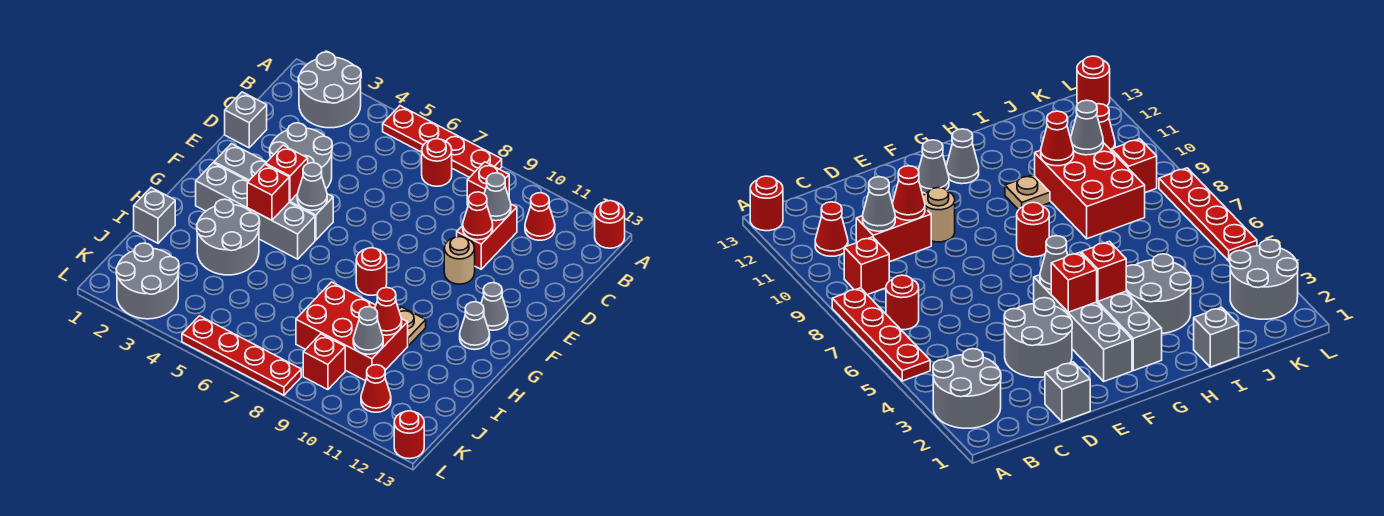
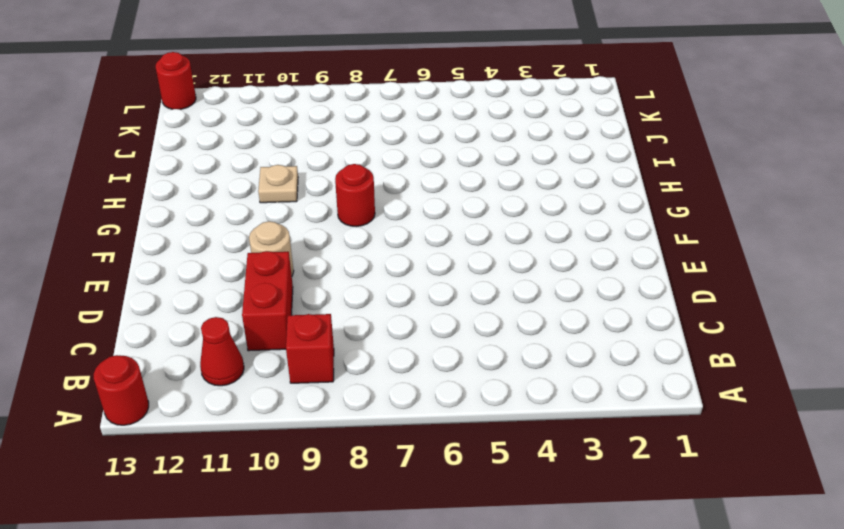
none -> grey 2x2 round brick [298,52,361,128]
none -> red 1x4 plate [383,106,502,177]
none -> red 1x1 round brick [422,139,452,186]
none -> grey 1x1 brick [225,92,267,148]

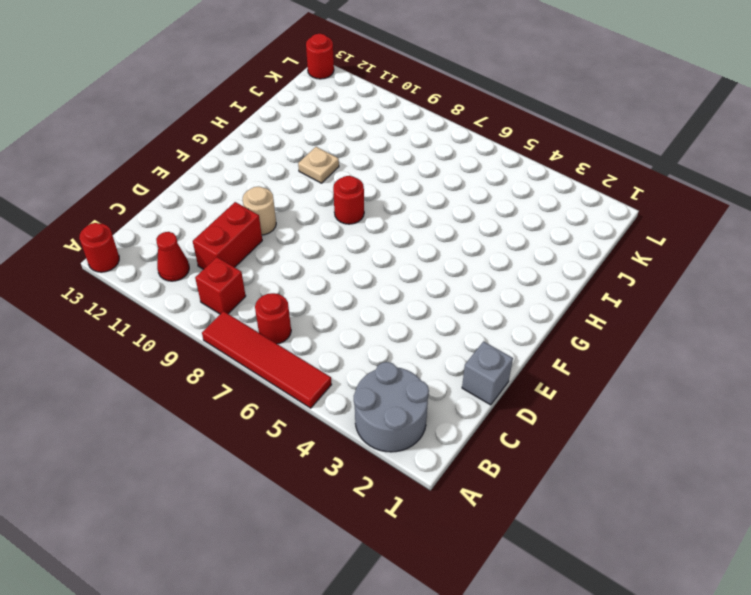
red 1x4 tile [202,311,332,408] -> red 1x4 plate [383,106,502,177]
none -> grey 2x2 round brick [270,123,332,189]
none -> grey 1x4 brick [214,144,333,240]
none -> grey 1x1 cone [481,283,508,330]
none -> grey 1x4 brick [196,163,315,259]

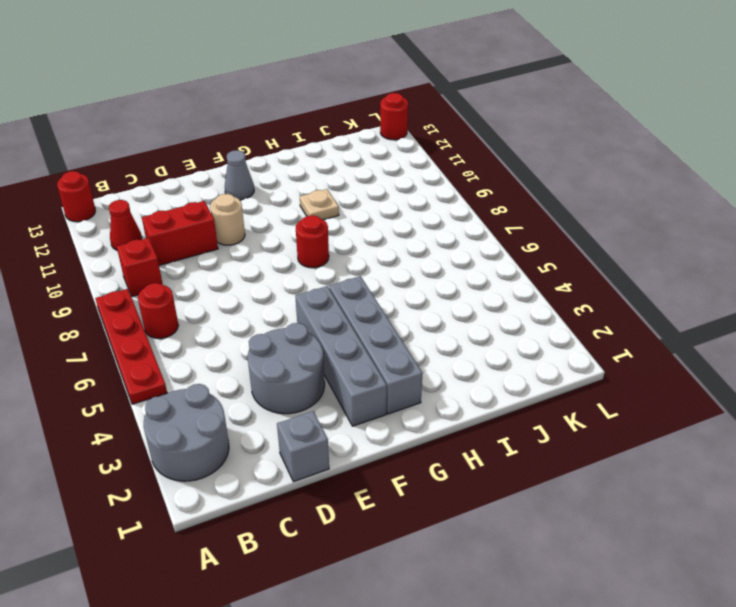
none -> grey 1x1 cone [460,302,490,350]
none -> grey 2x2 round brick [197,199,260,275]
none -> grey 1x1 brick [134,188,175,243]
none -> red 2x3 brick [296,282,408,381]

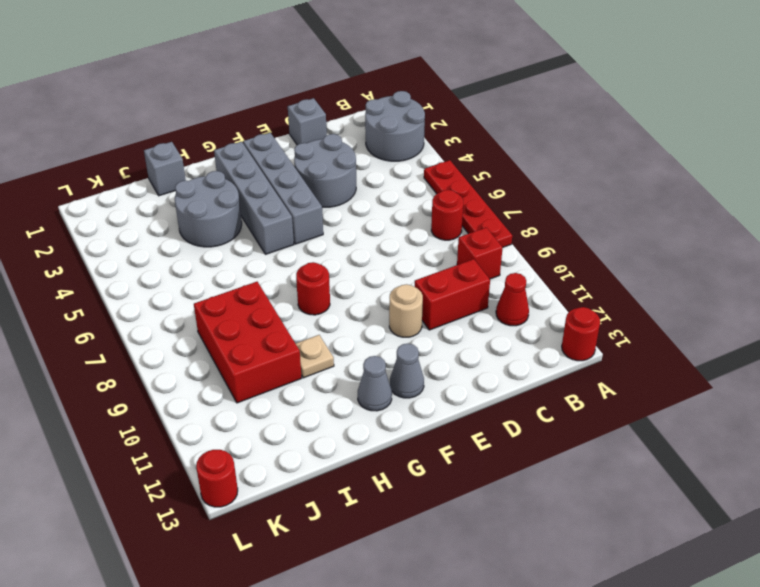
none -> grey 2x2 round brick [116,243,179,319]
none -> red 1x1 brick [303,334,345,390]
none -> red 1x1 cone [361,365,391,412]
none -> red 1x4 plate [182,316,301,395]

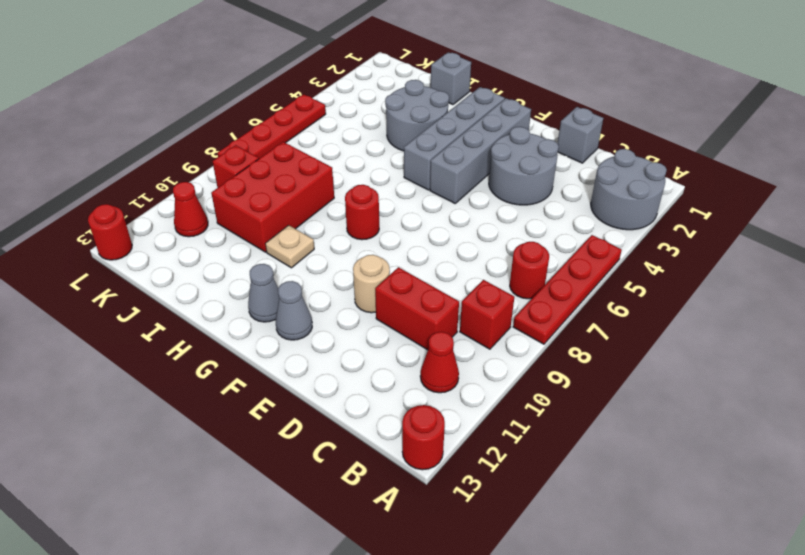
none -> grey 2x2 round brick [116,243,179,319]
none -> grey 1x1 cone [484,173,511,221]
none -> red 1x1 cone [463,192,493,240]
none -> red 1x1 brick [266,145,308,201]

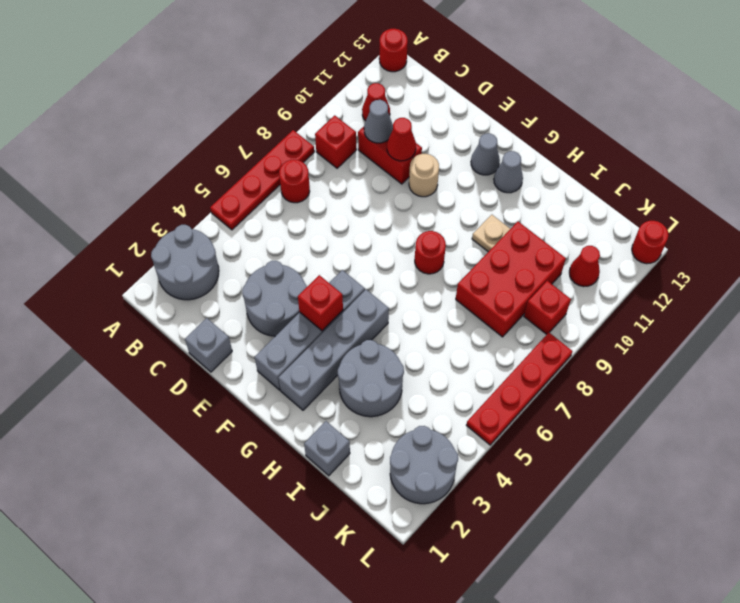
none -> grey 1x1 cone [297,163,327,210]
none -> red 1x1 brick [247,164,289,220]
none -> red 1x1 cone [375,288,402,335]
none -> grey 1x1 cone [353,307,383,354]

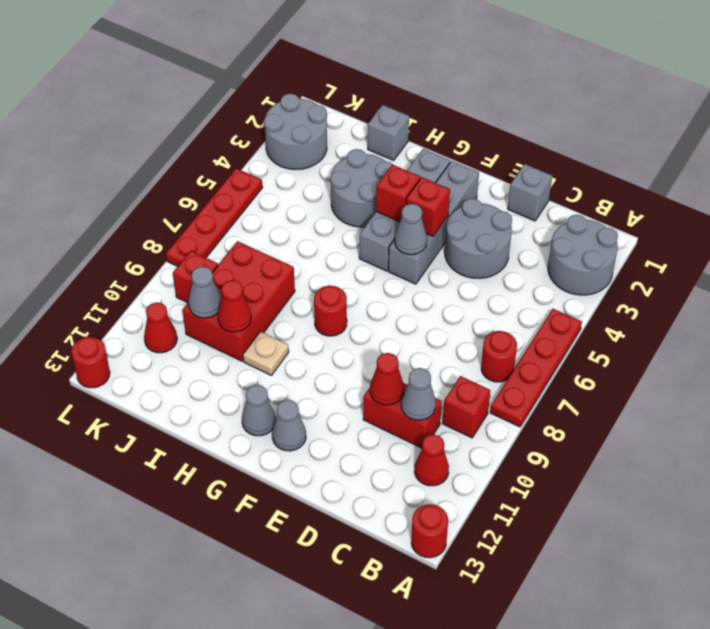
none -> tan 1x1 round brick [444,237,475,284]

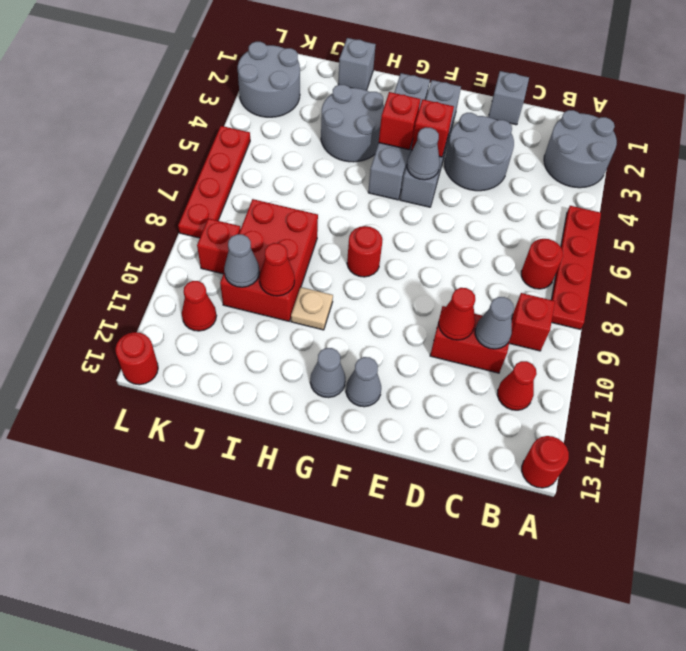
none -> tan 1x1 round brick [444,237,475,284]

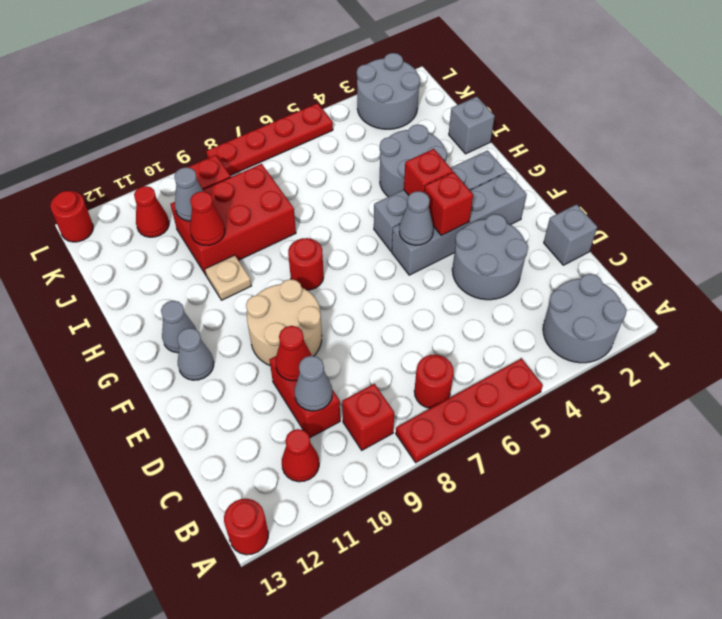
tan 2x2 round brick [246,279,322,365] -> tan 1x1 round brick [444,237,475,284]

